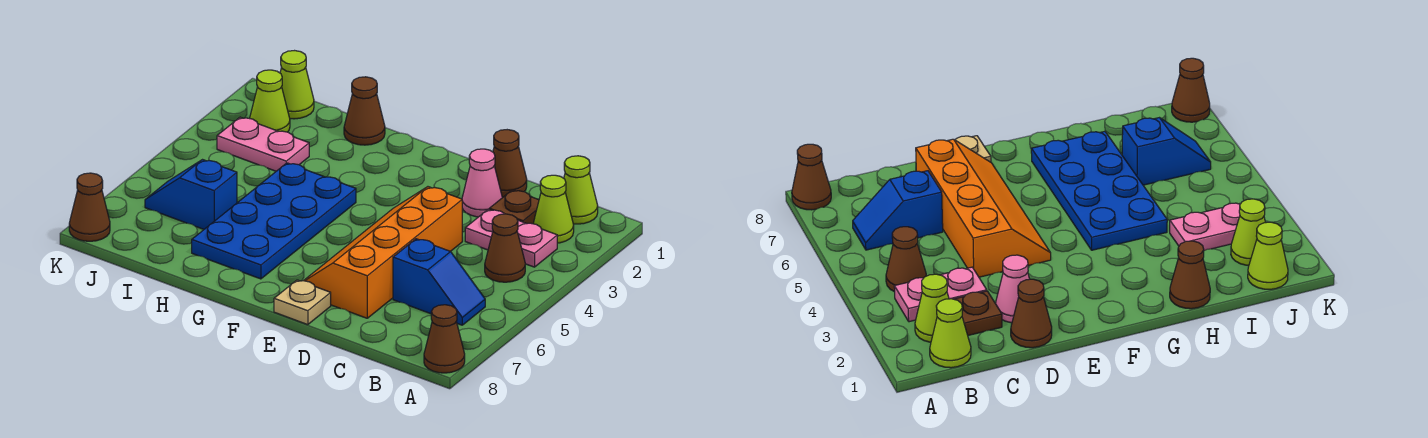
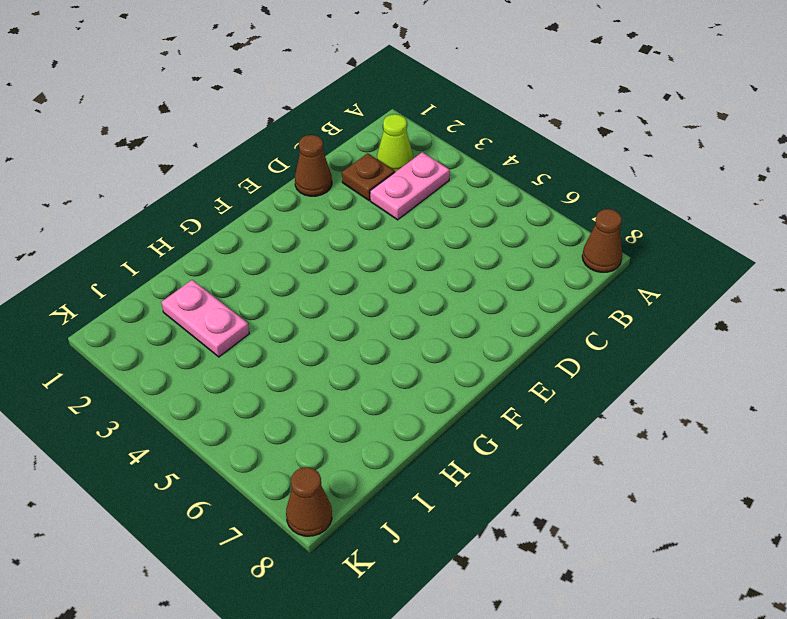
pink 1x2 plate [161,280,249,357] -> pink 1x2 plate turned to [217,117,309,171]
none -> lime 1x1 cone [564,156,598,224]
none -> brown 1x1 cone [485,214,525,282]
none -> blue 1x2 slope [393,239,485,325]

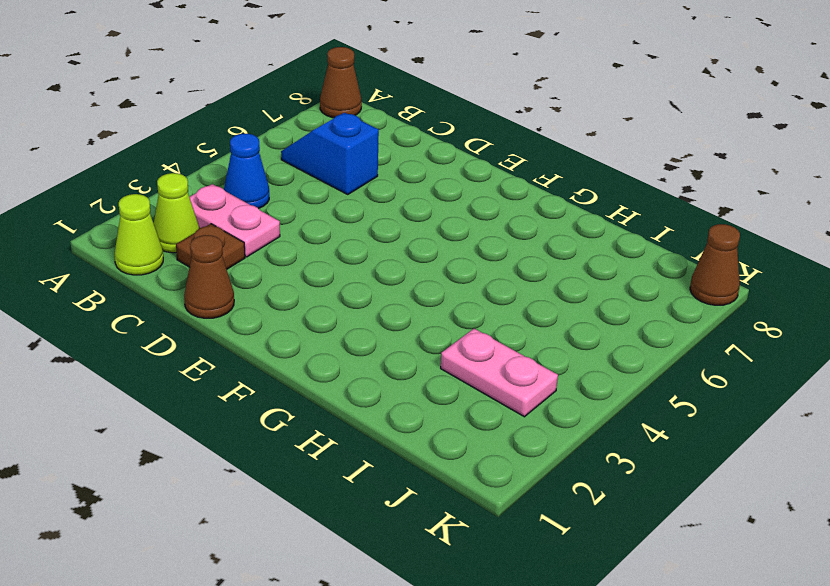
blue 1x1 cone [224,134,269,209] -> brown 1x1 cone [485,214,525,282]
none -> pink 1x1 cone [462,149,502,217]
none -> orange 2x4 slope [304,187,462,318]
none -> tan 1x1 plate [274,280,331,325]

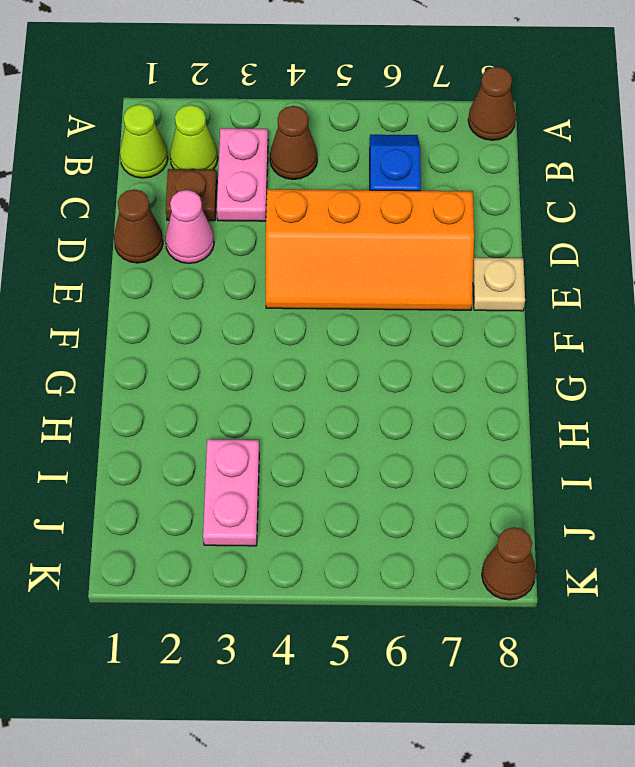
none -> blue 2x4 plate [192,163,356,279]
none -> brown 1x1 cone [344,77,385,145]
none -> blue 1x2 slope [145,160,237,229]

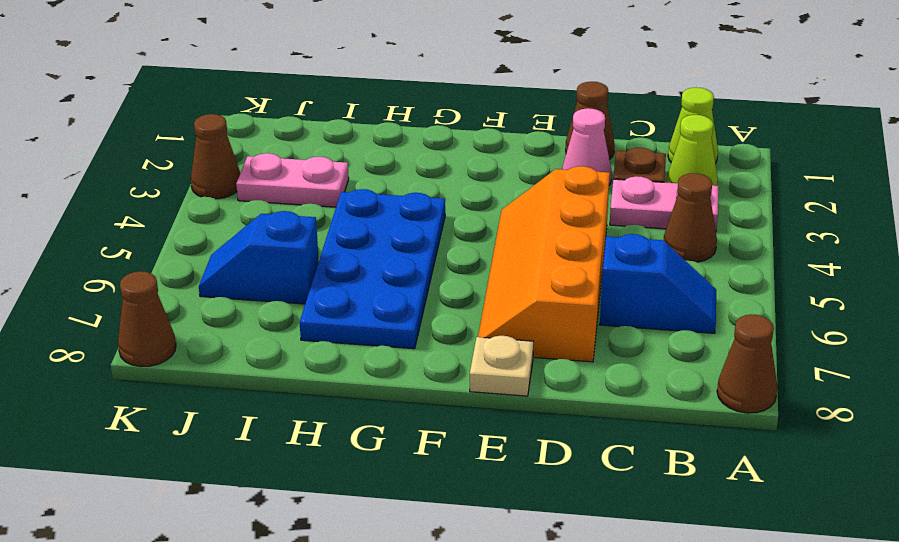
brown 1x1 cone [191,114,240,199] -> brown 1x1 cone moved to [344,77,385,145]
none -> lime 1x1 cone [280,51,314,119]
none -> lime 1x1 cone [250,70,290,132]

